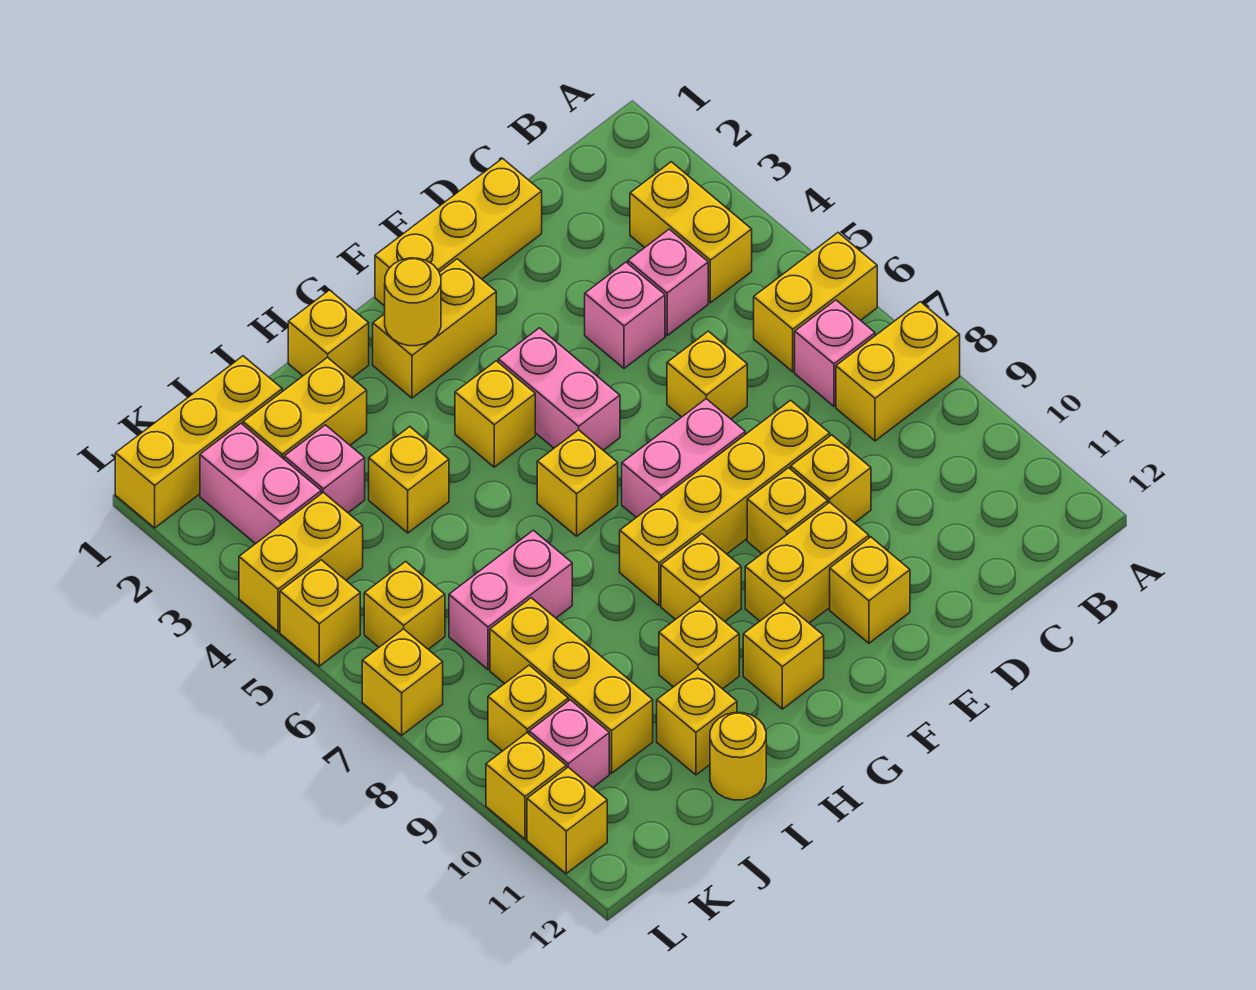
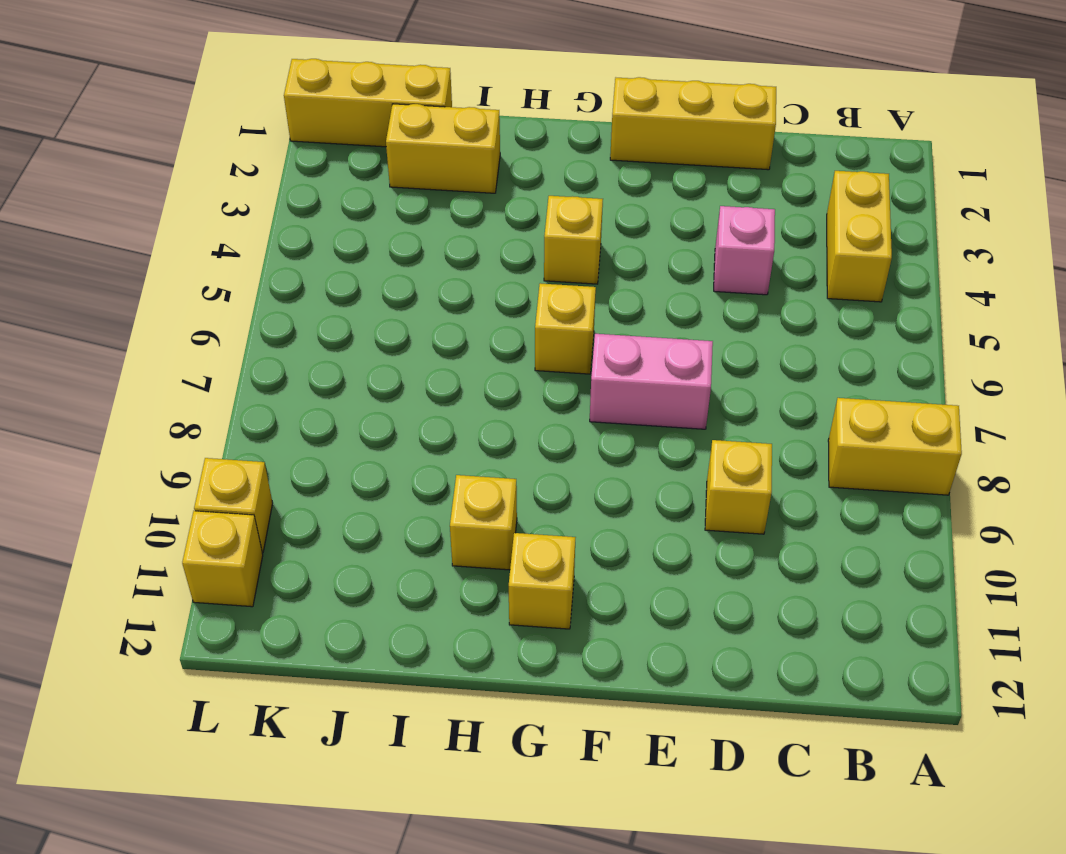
none -> yellow 1x2 brick [754,233,877,372]
none -> pink 1x1 brick [795,300,875,406]
none -> pink 1x1 brick [628,229,708,335]
none -> yellow 1x1 brick [667,331,747,419]

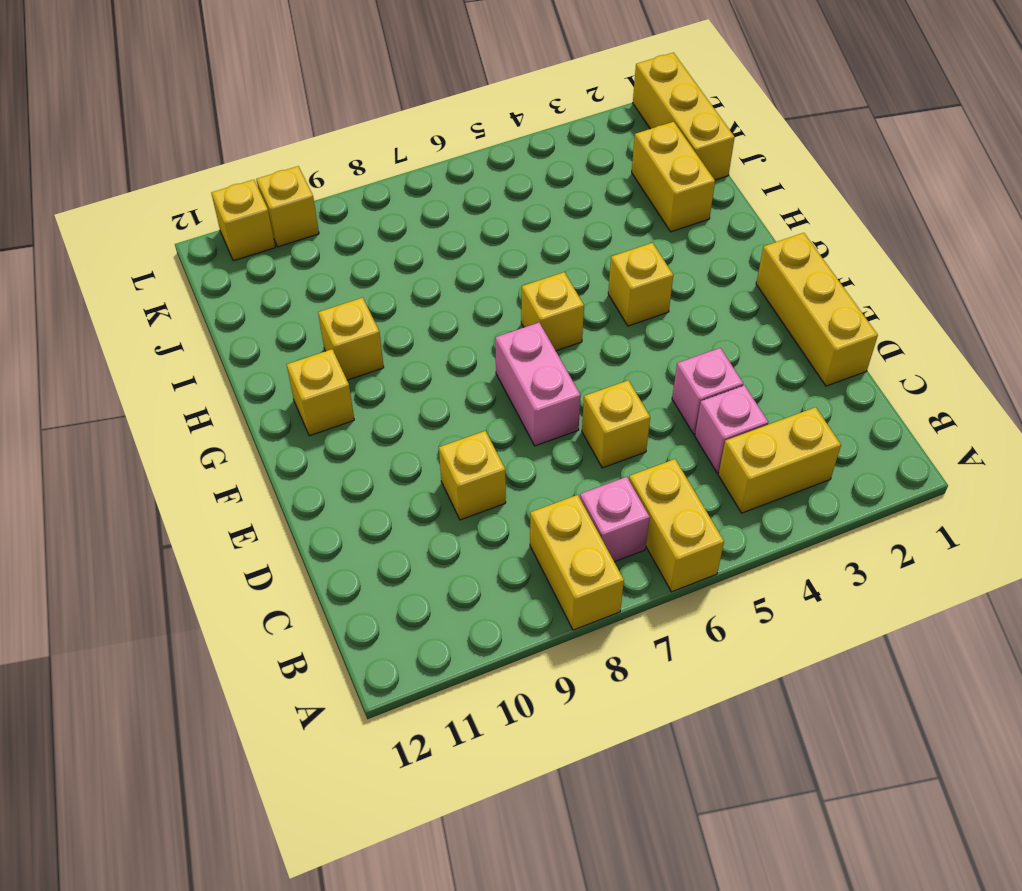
none -> yellow 1x4 brick [620,400,830,605]
none -> yellow 1x1 brick [747,468,828,553]
none -> yellow 1x2 brick [745,502,869,623]
none -> yellow 1x1 brick [830,537,910,643]

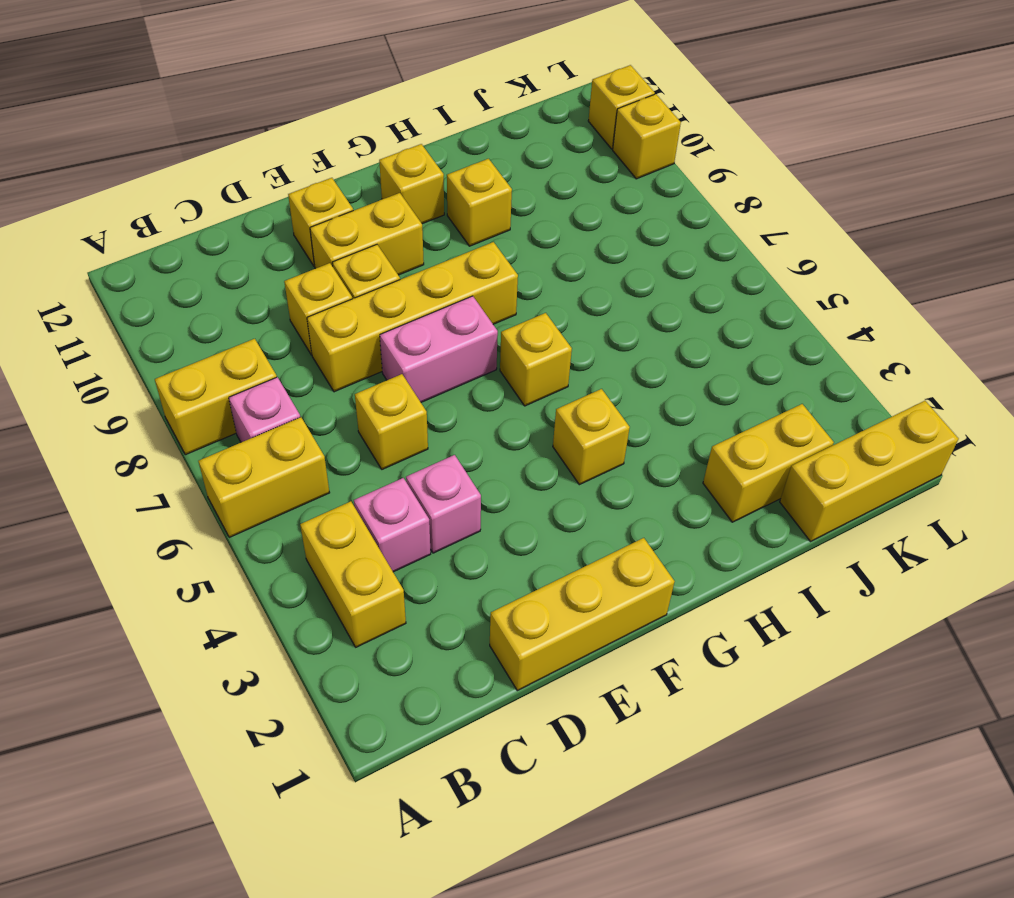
none -> yellow 1x2 brick [373,259,496,398]
none -> pink 1x2 brick [498,328,620,450]
none -> yellow 1x1 brick [661,534,741,621]
none -> yellow 1x1 brick [288,290,369,378]

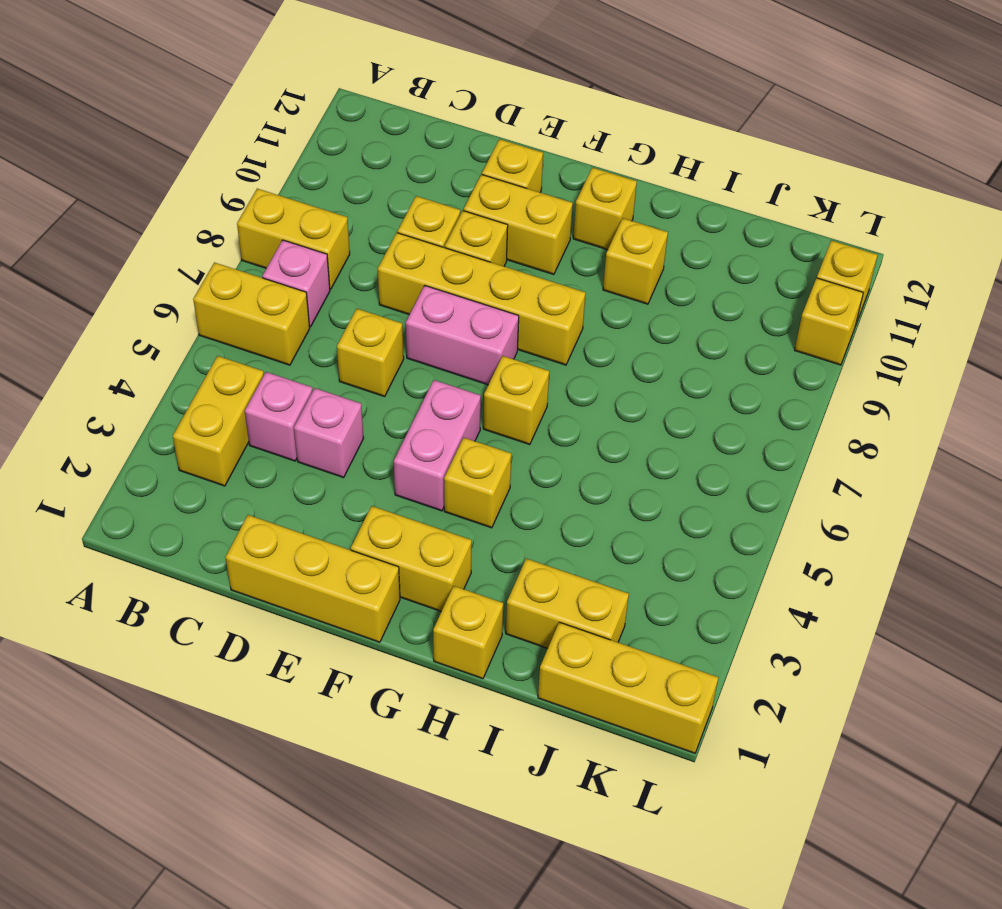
none -> yellow 1x1 brick [661,534,741,621]
none -> yellow 1x1 brick [369,427,449,533]
none -> pink 1x2 brick [449,530,572,670]
none -> yellow 1x1 brick [657,669,737,775]

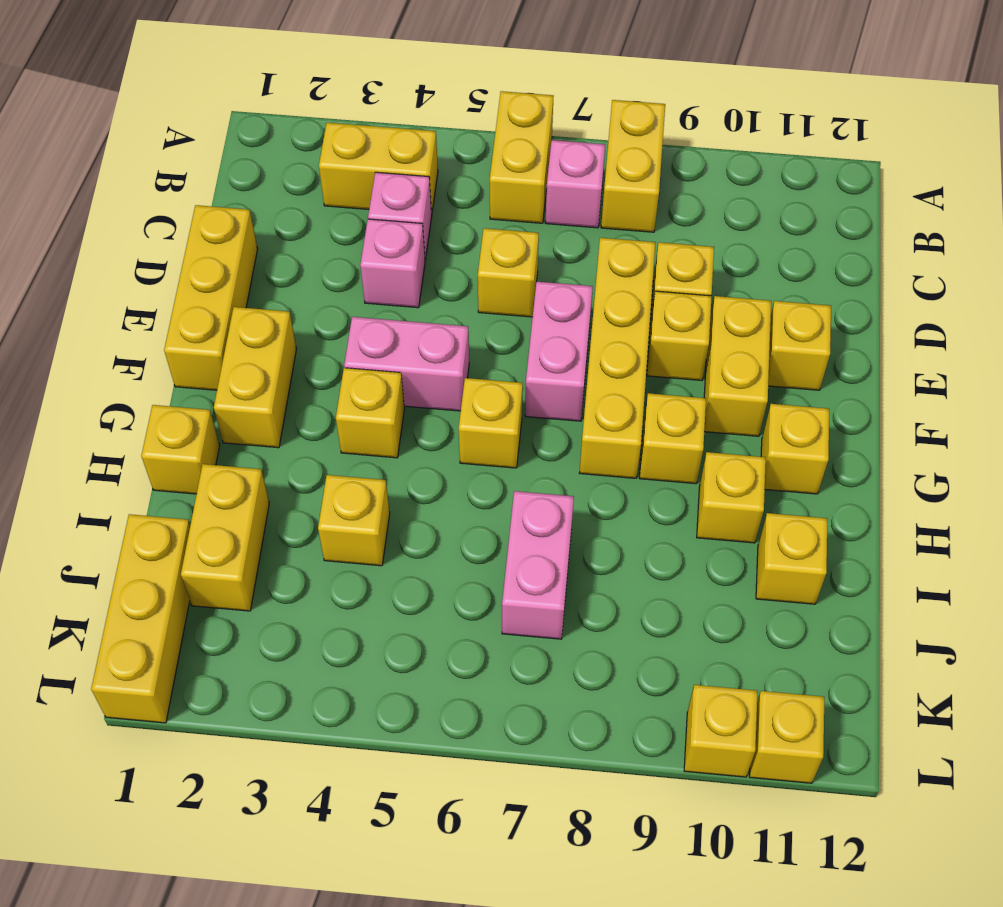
none -> yellow 1x1 round brick [710,713,766,800]
none -> pink 1x1 brick [284,425,365,513]
none -> yellow 1x3 brick [490,598,653,773]
none -> pink 1x2 brick [200,424,321,544]

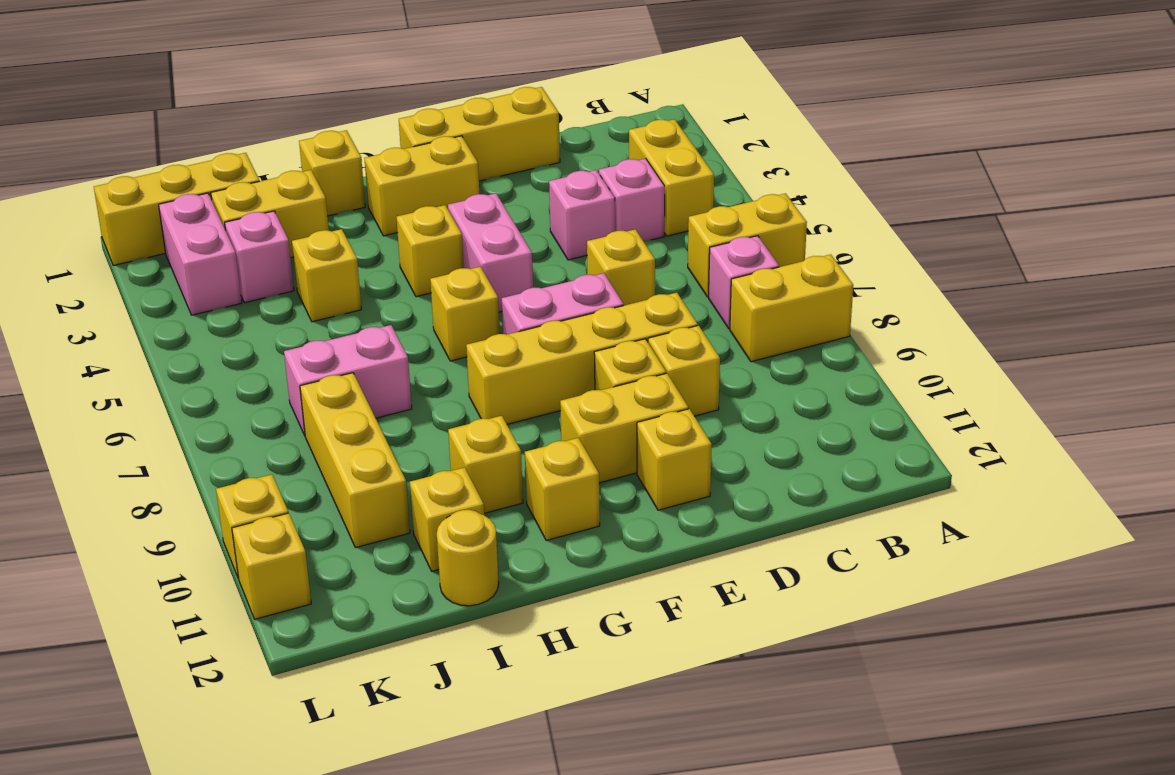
none -> yellow 1x1 brick [661,534,741,621]
none -> yellow 1x2 brick [239,492,363,632]
none -> yellow 1x1 brick [364,562,445,649]
none -> yellow 1x1 brick [488,665,568,751]

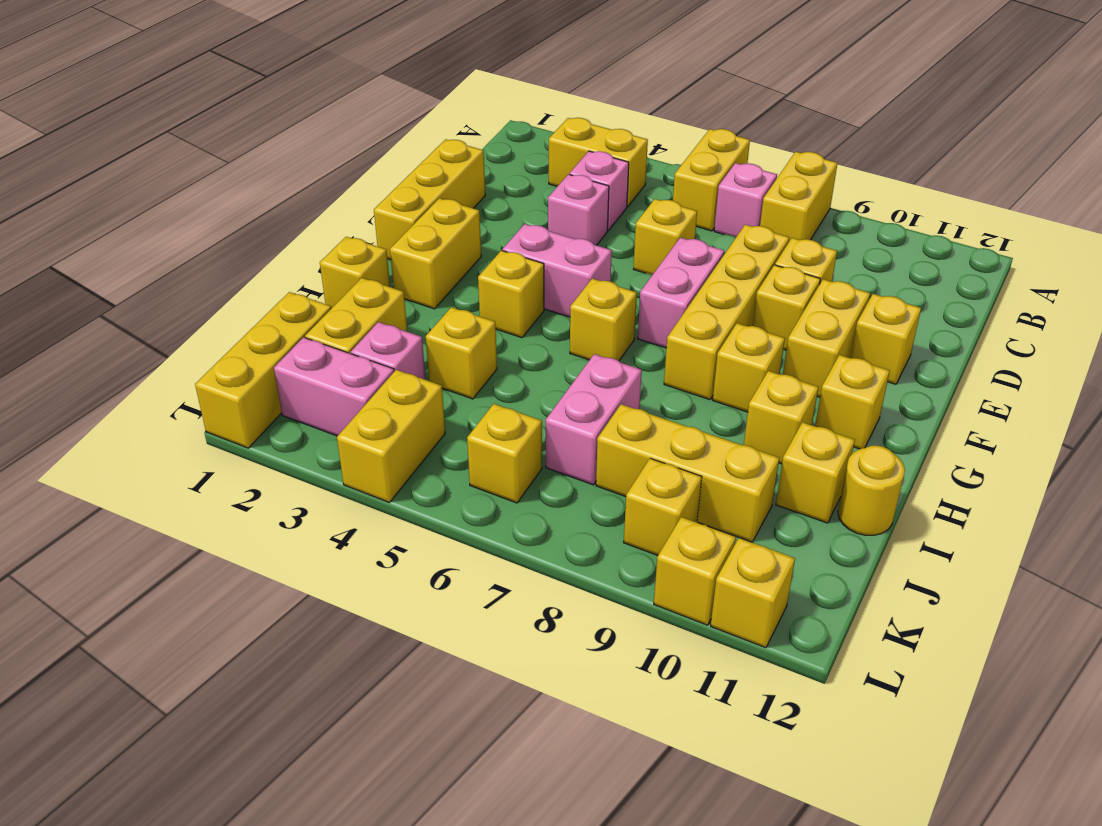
none -> pink 1x1 brick [529,700,609,787]
none -> yellow 1x1 brick [280,560,360,666]
none -> yellow 1x1 brick [362,629,443,735]
none -> yellow 1x1 round brick [385,258,441,346]

